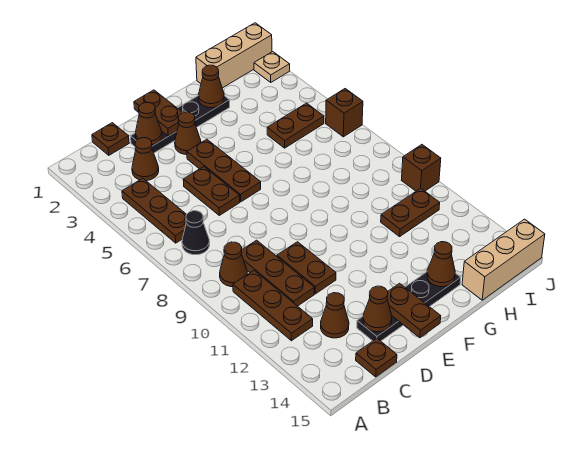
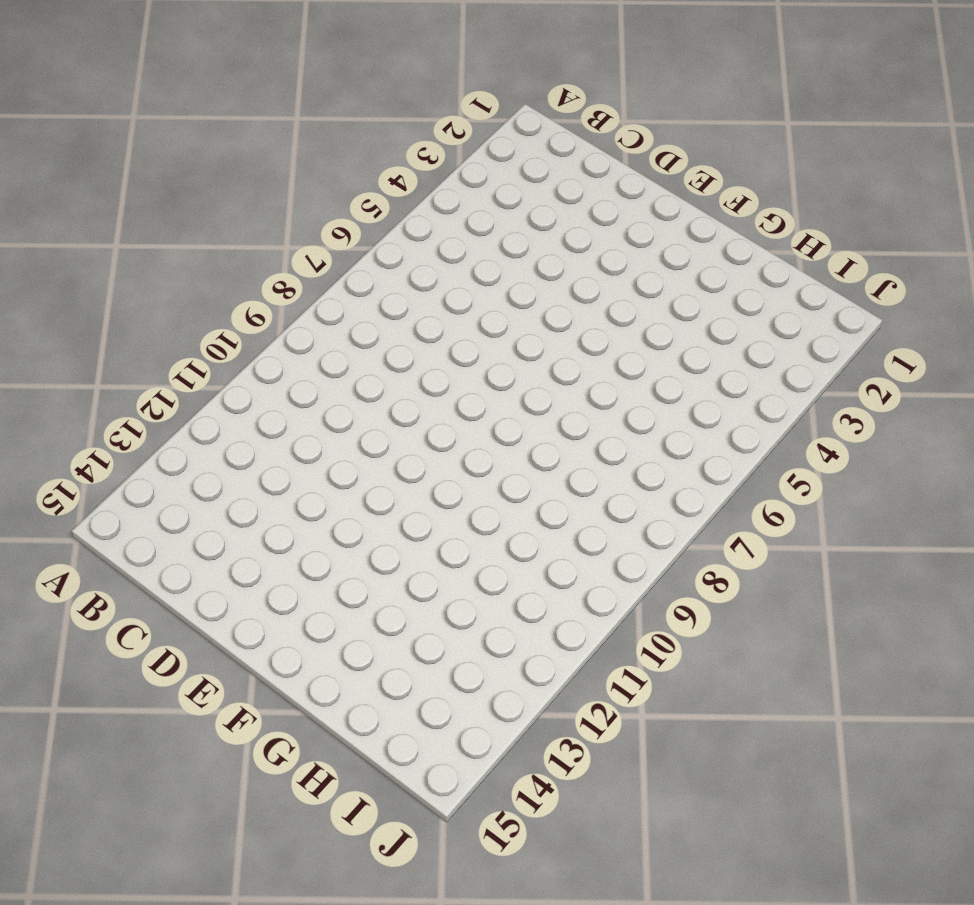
none -> brown 1x3 plate [122,178,187,243]
none -> black 1x1 cone [182,211,210,255]
none -> brown 1x1 cone [220,242,247,287]

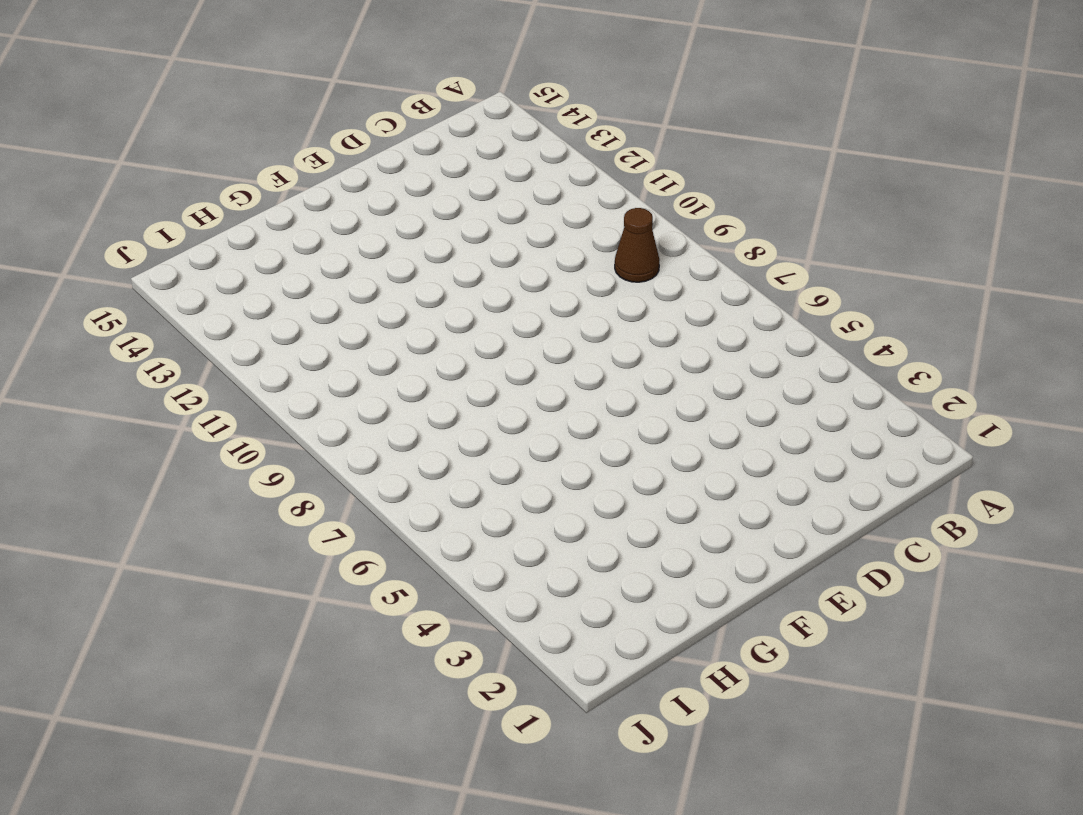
none -> brown 1x3 plate [122,178,187,243]
none -> black 1x1 cone [182,211,210,255]
none -> brown 1x3 plate [233,271,313,341]

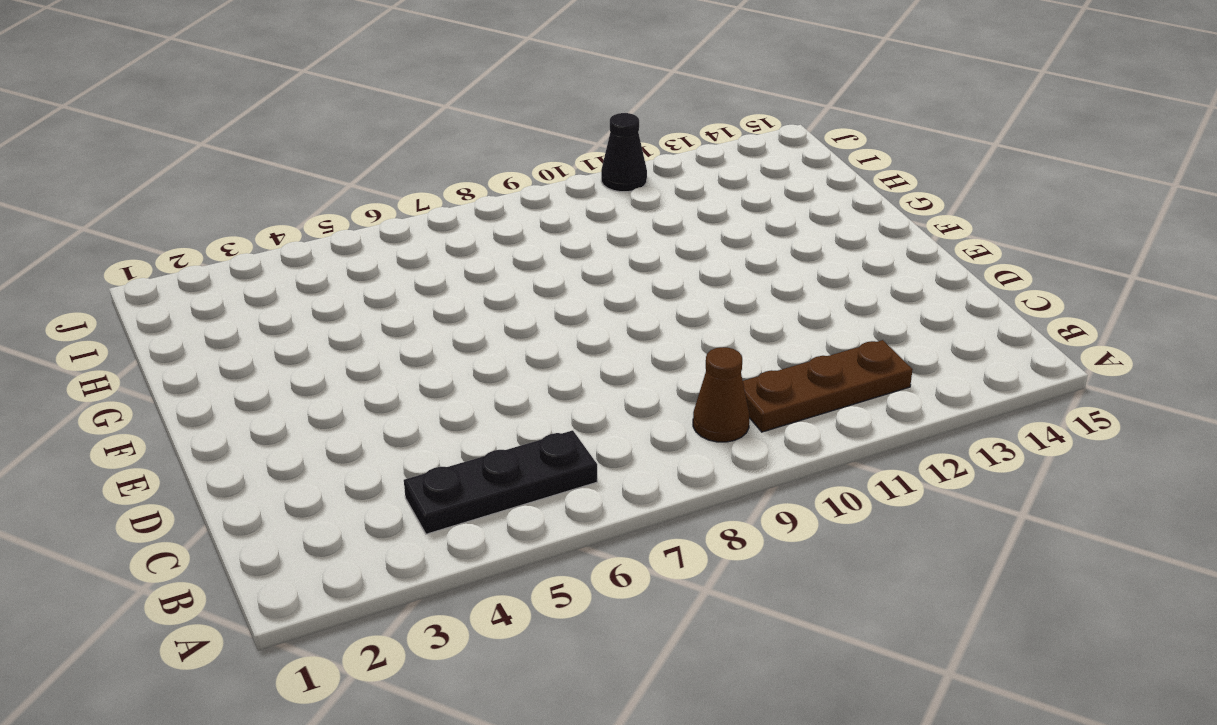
black 1x3 plate [404,430,597,534] -> brown 1x3 plate [122,178,187,243]
black 1x1 cone [601,113,647,192] -> black 1x1 cone moved to [182,211,210,255]
none -> brown 1x1 plate [92,123,129,155]
none -> brown 1x1 cone [132,138,159,181]
none -> brown 1x3 plate [241,240,314,306]

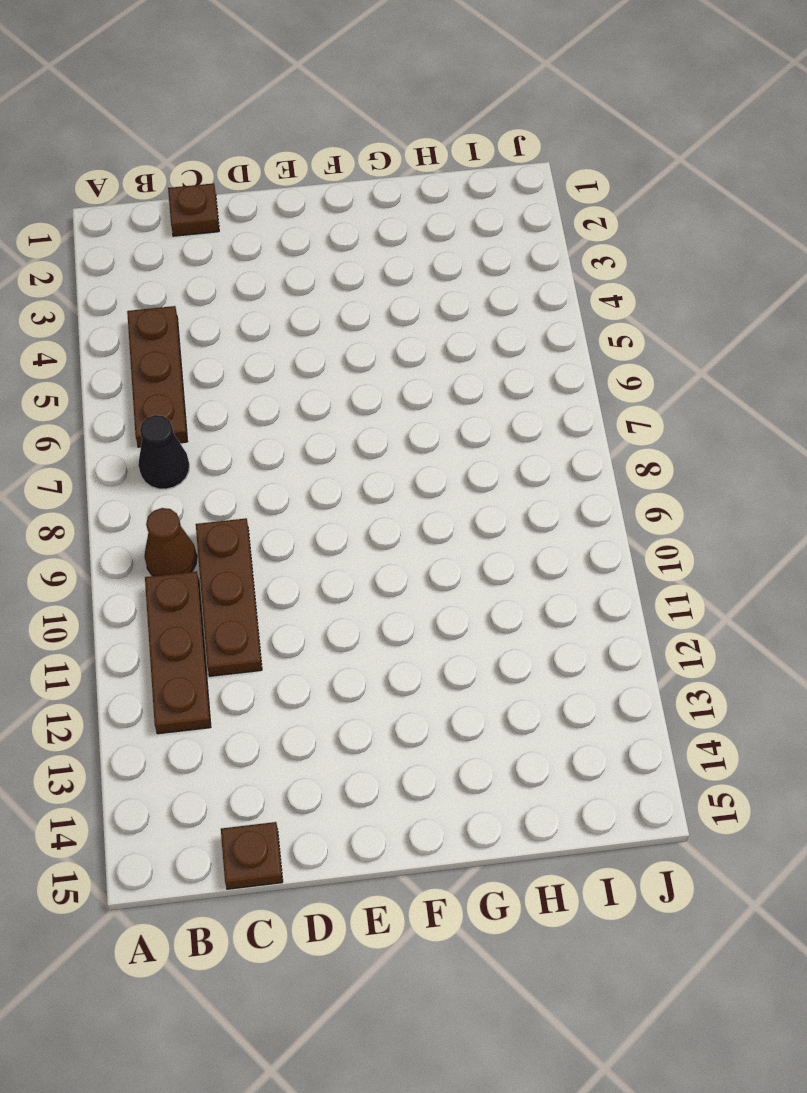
none -> brown 1x1 cone [132,138,159,181]
none -> brown 1x1 cone [321,293,349,338]
none -> black 1x4 plate [131,96,230,153]

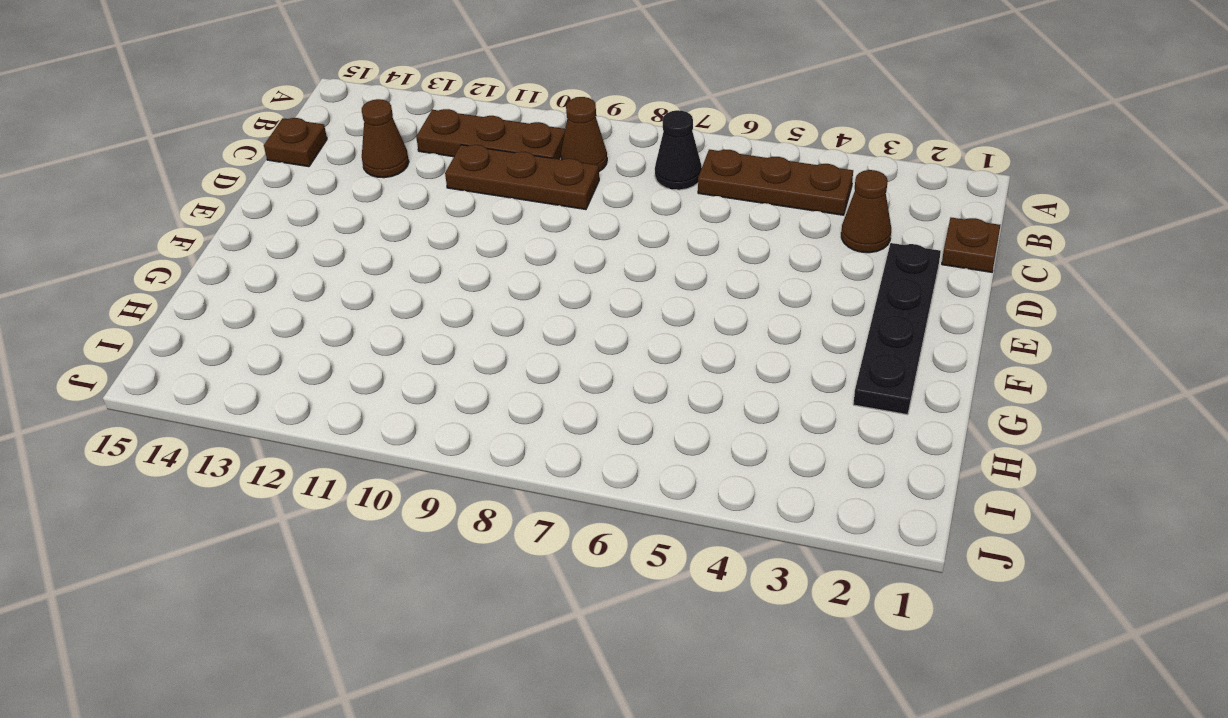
none -> brown 1x2 plate [183,167,240,215]
none -> brown 1x2 plate [277,242,336,294]
none -> black 1x4 plate [357,272,461,341]

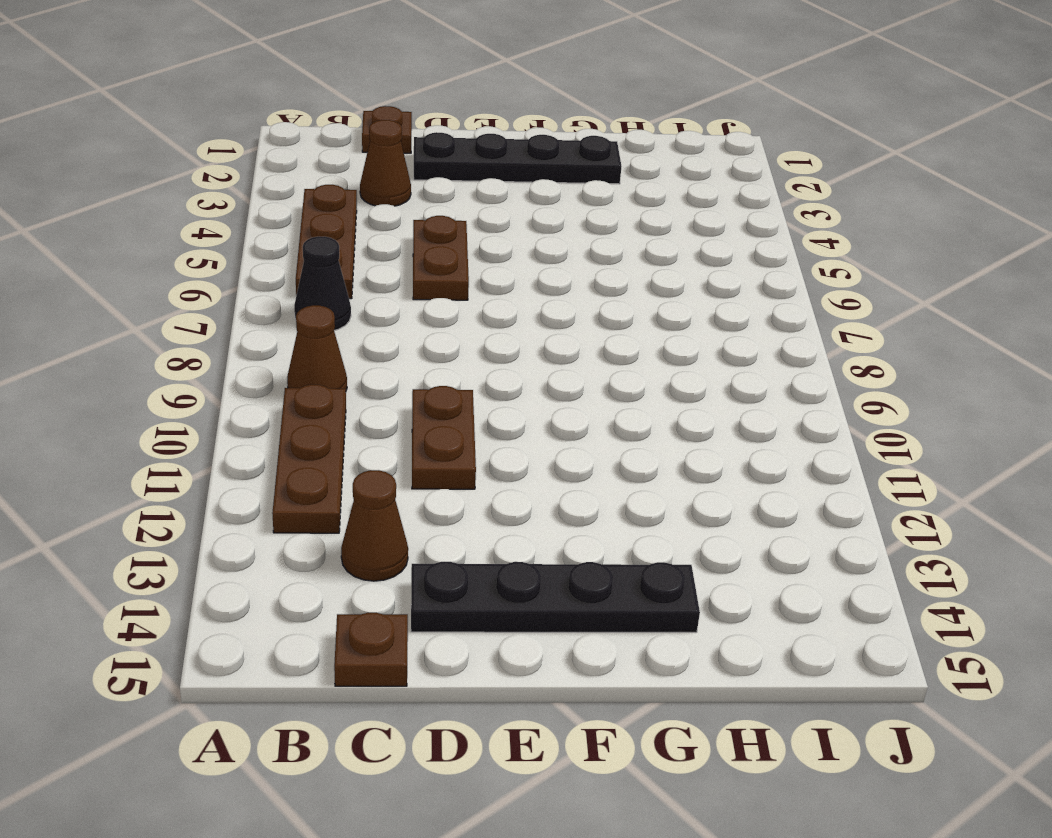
none -> brown 1x3 plate [241,240,314,306]
none -> brown 1x1 cone [175,112,201,155]
none -> brown 1x3 plate [187,139,261,202]

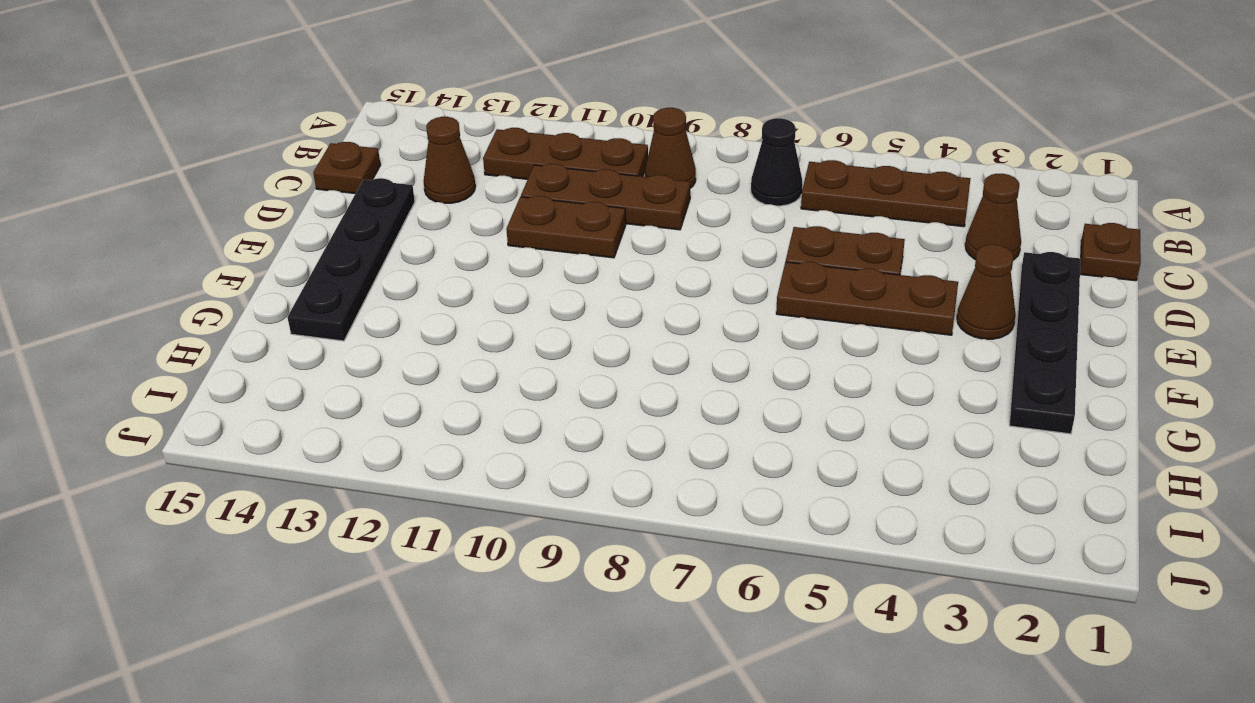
none -> tan 1x3 brick [196,23,272,88]
none -> brown 1x2 plate [267,103,324,148]
none -> brown 1x2 plate [381,188,440,237]

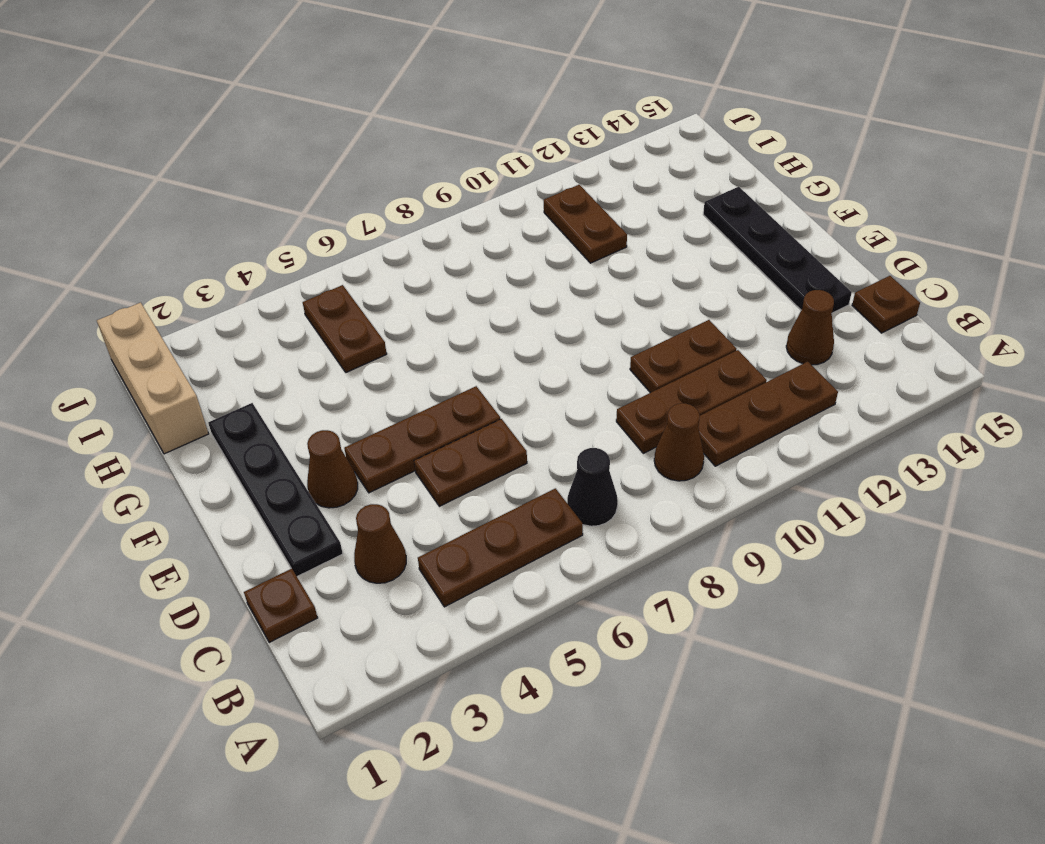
none -> tan 1x3 brick [462,219,545,300]
none -> tan 1x1 plate [254,52,290,82]
none -> brown 1x1 brick [326,89,363,137]

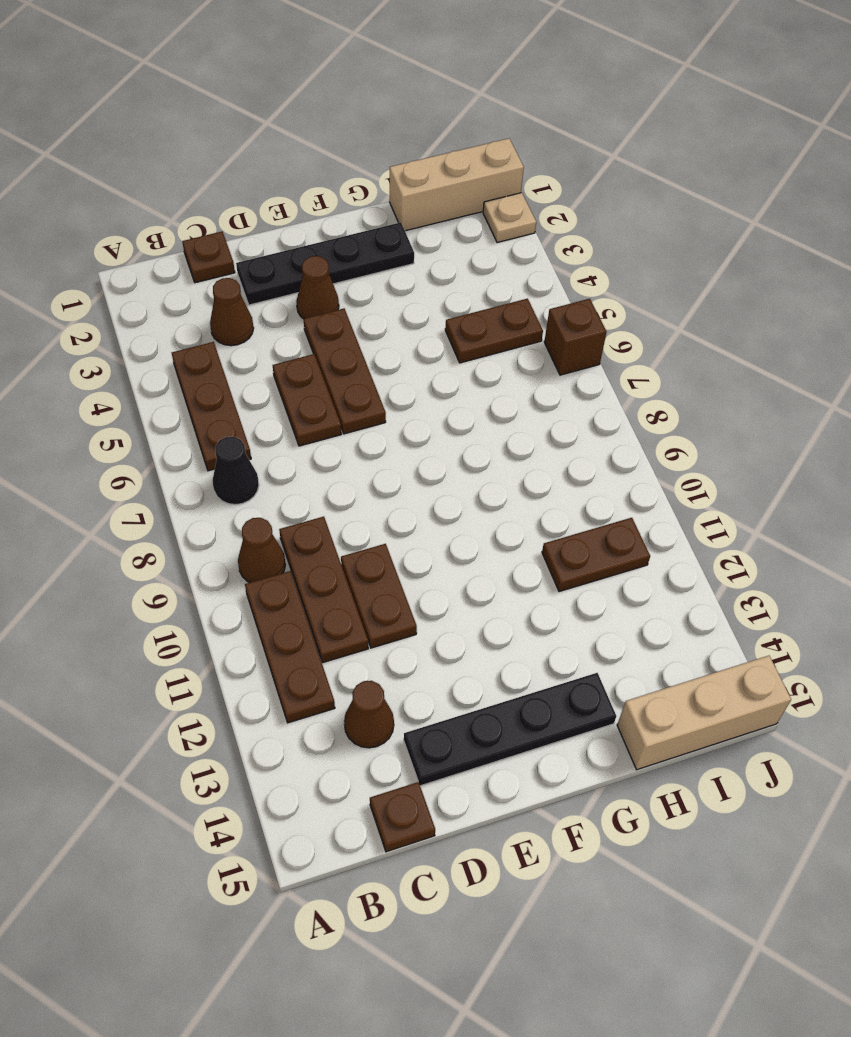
none -> brown 1x1 brick [402,145,441,191]
none -> brown 1x1 cone [135,102,162,145]
none -> brown 1x1 cone [363,286,392,332]

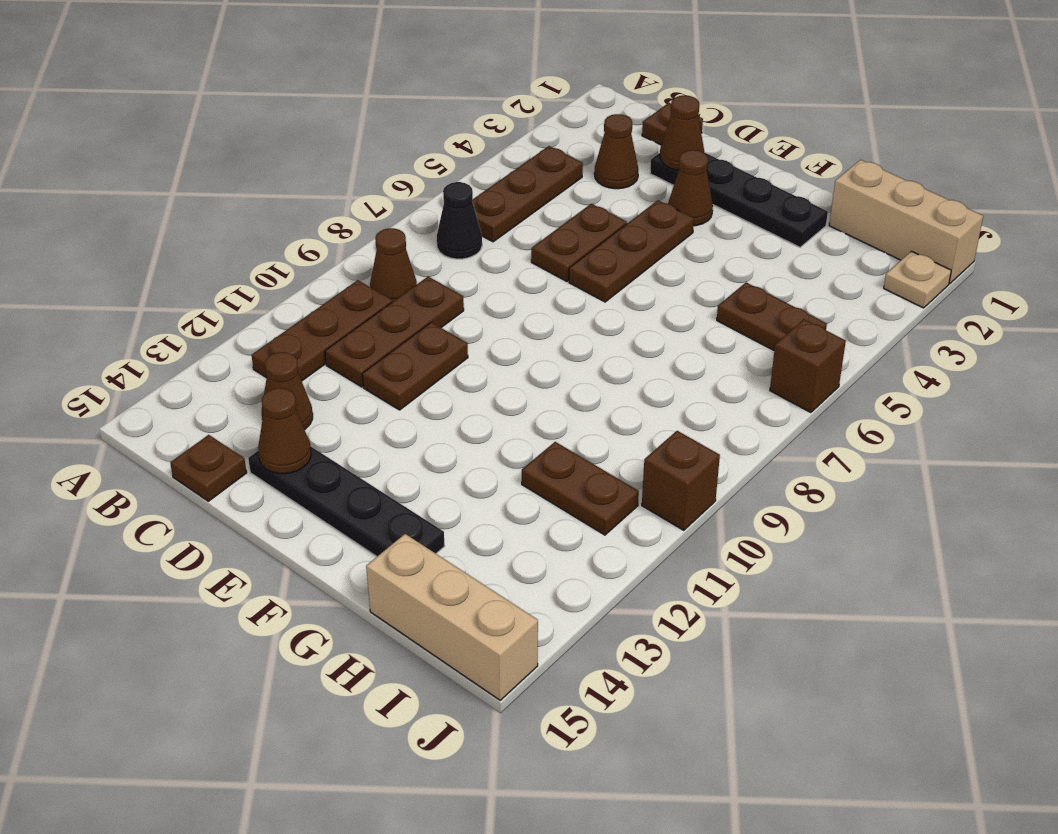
none -> brown 1x2 plate [134,90,183,136]
none -> brown 1x2 plate [387,283,441,338]
none -> brown 1x1 cone [199,65,224,108]

